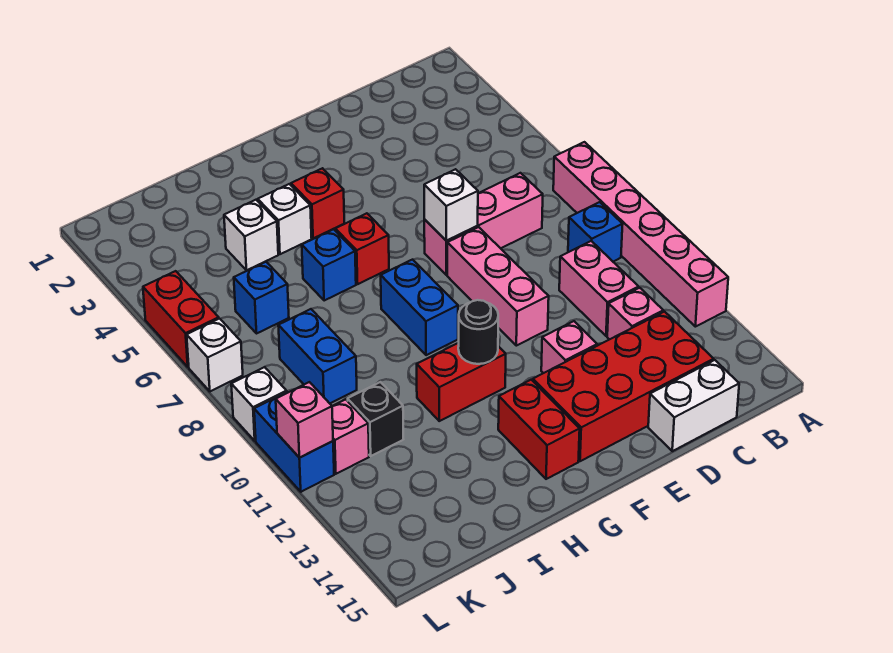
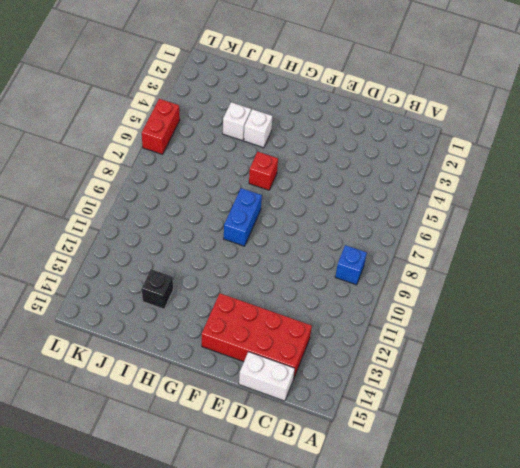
black 1x1 brick [142,269,173,309] -> black 1x1 brick moved to [348,382,403,456]
none -> pink 1x6 brick [553,142,728,327]
none -> pink 1x3 brick [424,173,543,275]
none -> pink 1x2 brick [559,241,639,336]

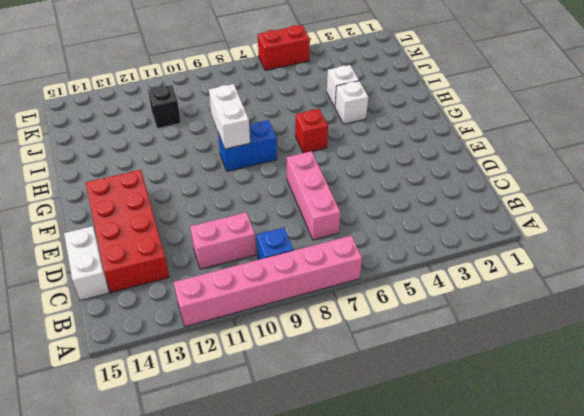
white 1x2 brick [209,84,250,149] -> none
none -> pink 1x1 brick [607,288,663,340]
none -> pink 1x3 brick [447,227,549,346]
none -> pink 1x1 brick [541,321,597,373]

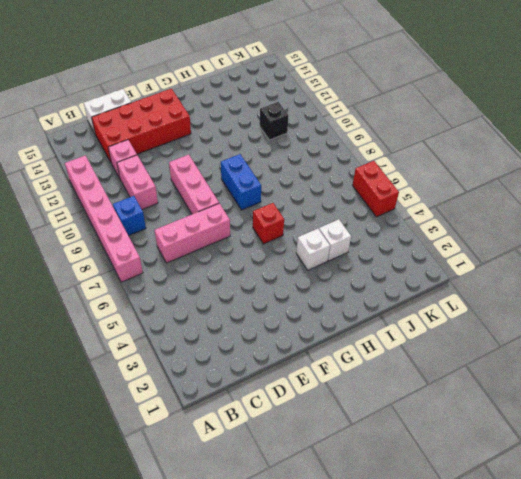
none -> pink 1x1 brick [541,321,597,373]
none -> red 1x1 brick [291,168,344,238]
none -> red 1x2 brick [417,343,506,421]

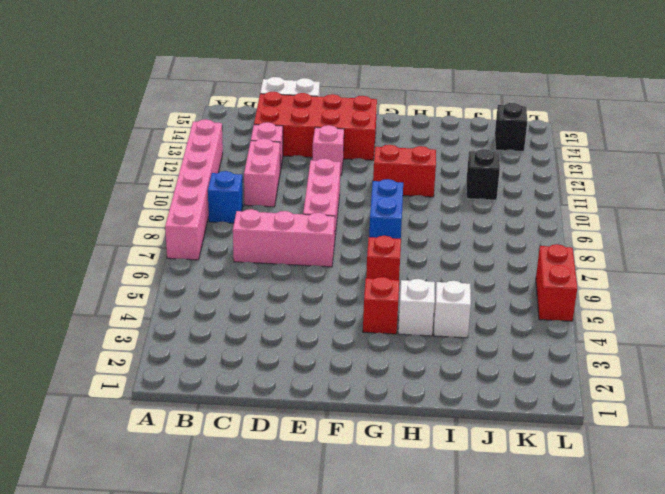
black 1x1 brick [495,103,527,151] -> none
none -> red 1x2 brick [498,380,580,479]
none -> blue 1x1 brick [302,229,356,301]
none -> blue 1x1 brick [234,262,289,333]

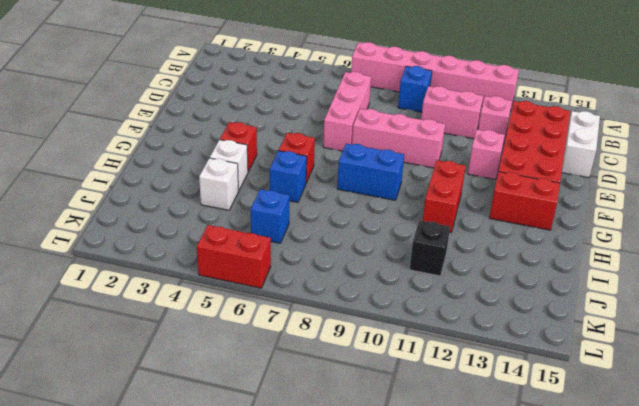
none -> blue 1x2 brick [278,309,357,403]
none -> pink 1x1 brick [332,399,369,474]
none -> white 1x1 brick [187,319,243,391]

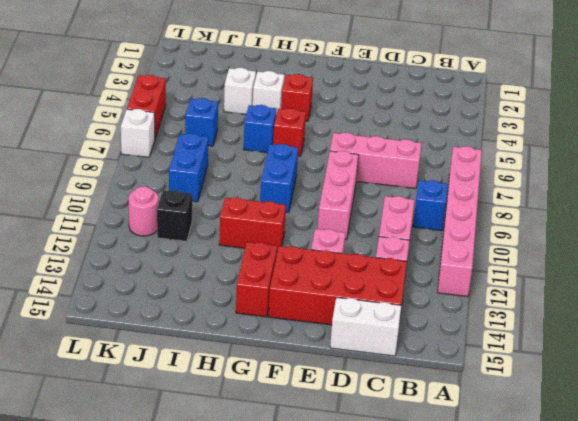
pink 1x1 round brick [129,187,159,236] -> pink 1x1 brick [332,399,369,474]
none -> white 1x1 brick [231,367,287,441]
none -> blue 1x2 brick [254,392,334,492]
none -> white 1x1 brick [424,169,478,241]

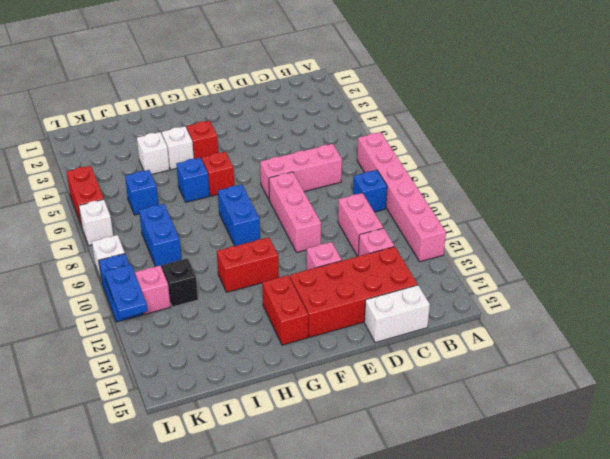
blue 1x2 plate [105,265,148,319] -> pink 1x1 brick [276,382,333,458]
none -> white 1x1 brick [424,169,478,241]
none -> black 1x1 round brick [458,300,498,364]

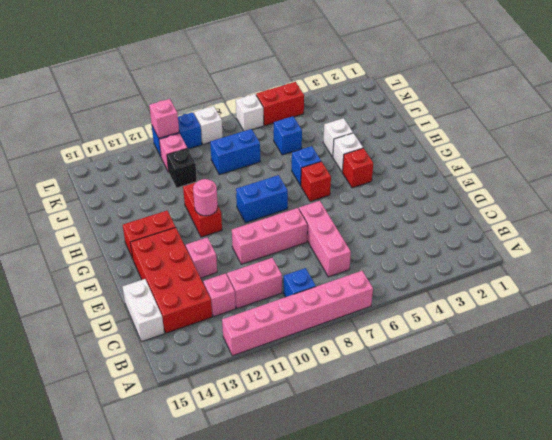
pink 1x1 round brick [193,179,218,216] -> black 1x1 round brick [458,300,498,364]
none -> white 1x1 brick [424,169,478,241]

